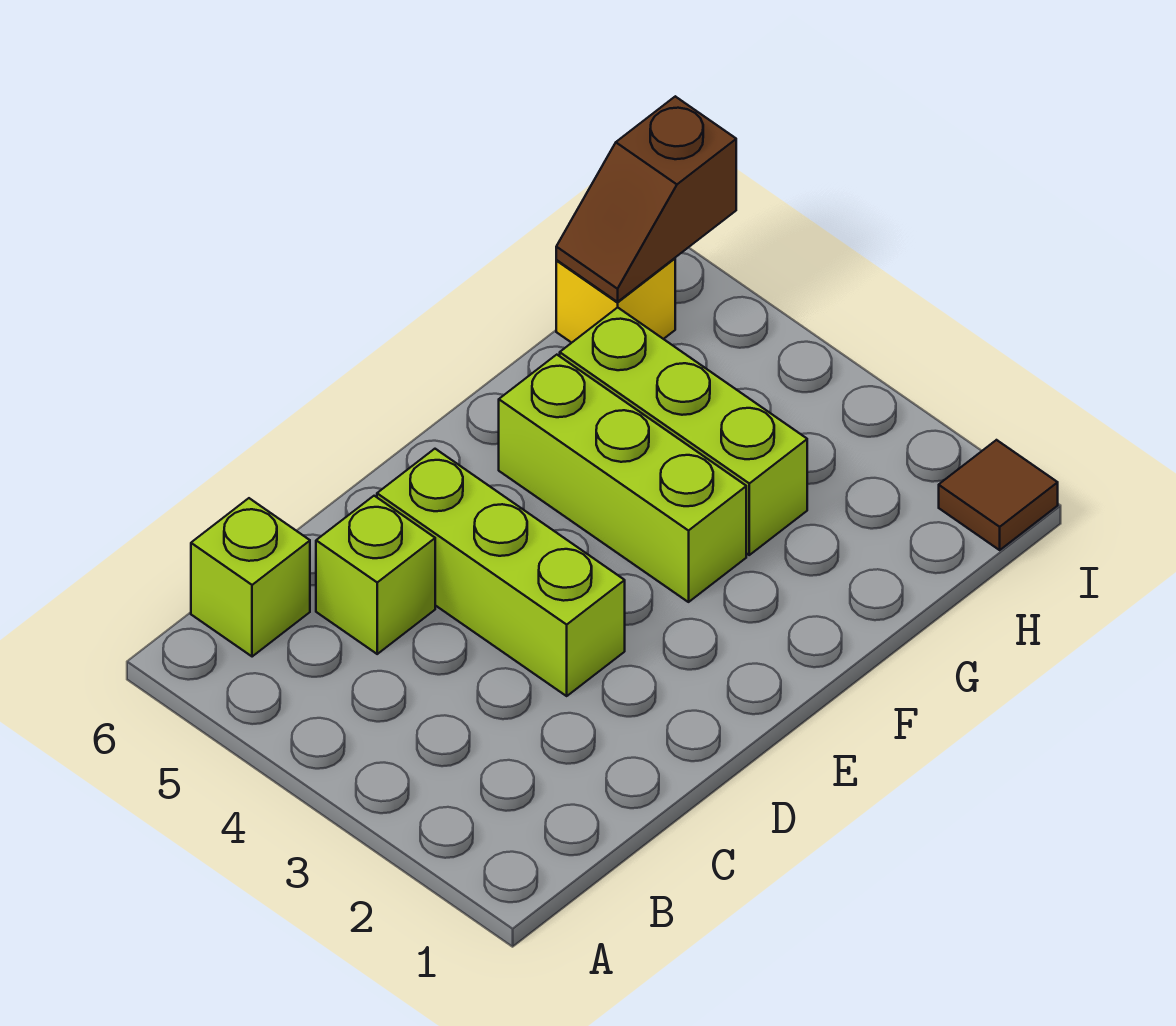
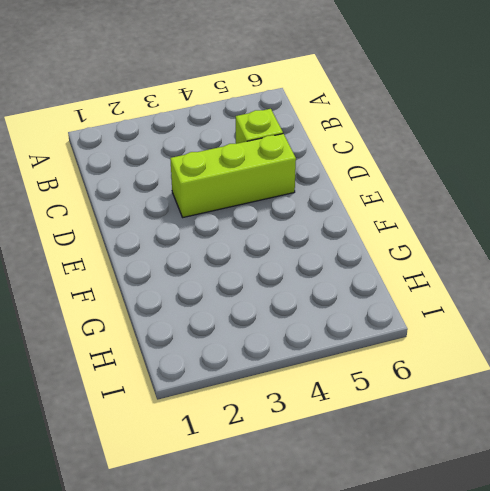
none -> lime 1x1 brick [191,498,310,657]
none -> lime 1x3 brick [499,355,746,602]

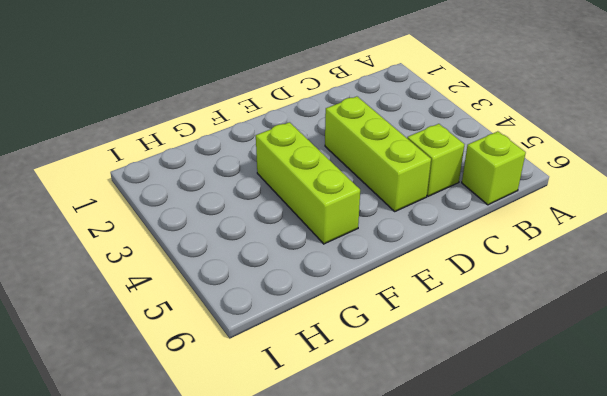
none -> lime 1x3 brick [560,307,807,555]
none -> yellow 1x1 brick [556,258,675,343]

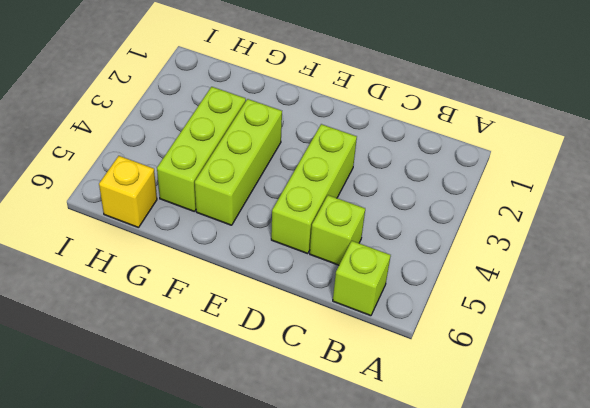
none -> brown 1x1 tile [939,440,1058,550]
none -> brown 1x2 slope [556,96,736,302]

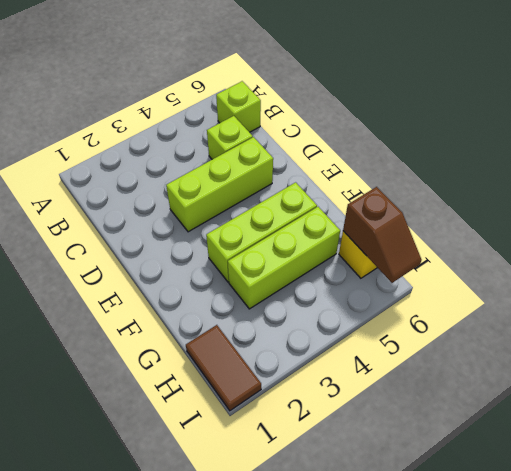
brown 1x2 tile [186,325,261,411] -> brown 1x1 tile [939,440,1058,550]
brown 1x2 slope [343,187,422,283] -> brown 1x2 slope turned to [556,96,736,302]

